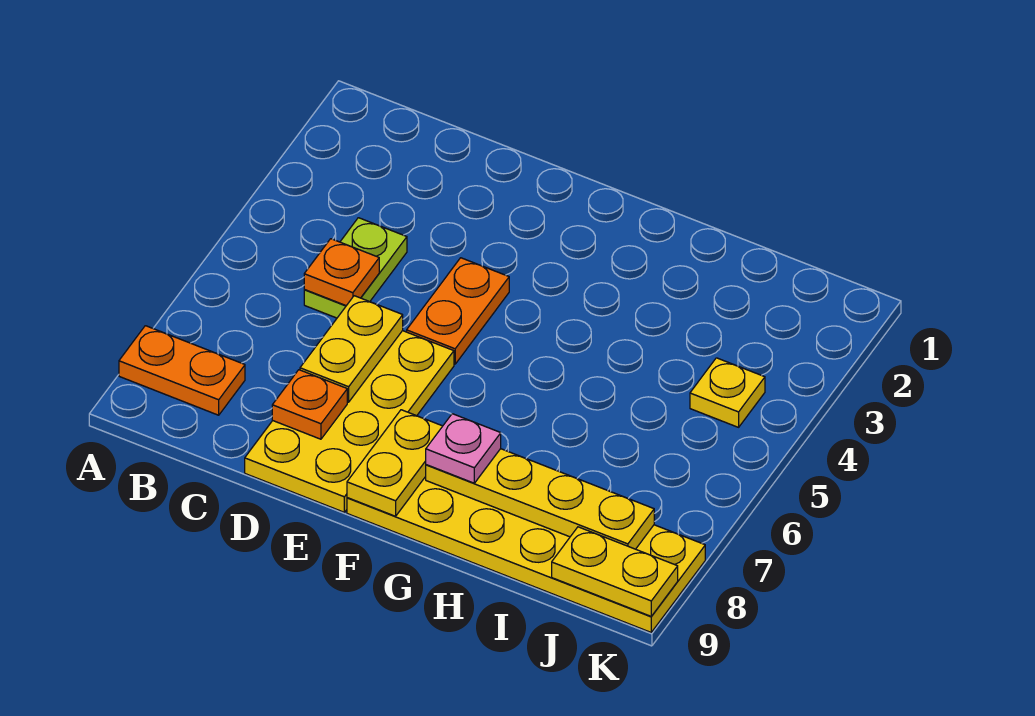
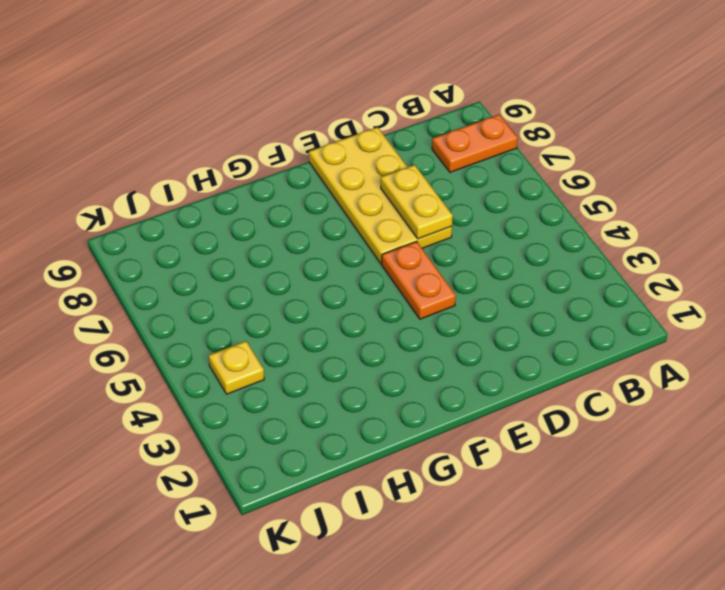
none -> lime 1x2 plate [304,218,407,318]
none -> yellow 2x6 plate [347,477,705,632]
none -> orange 1x1 plate [304,239,379,306]

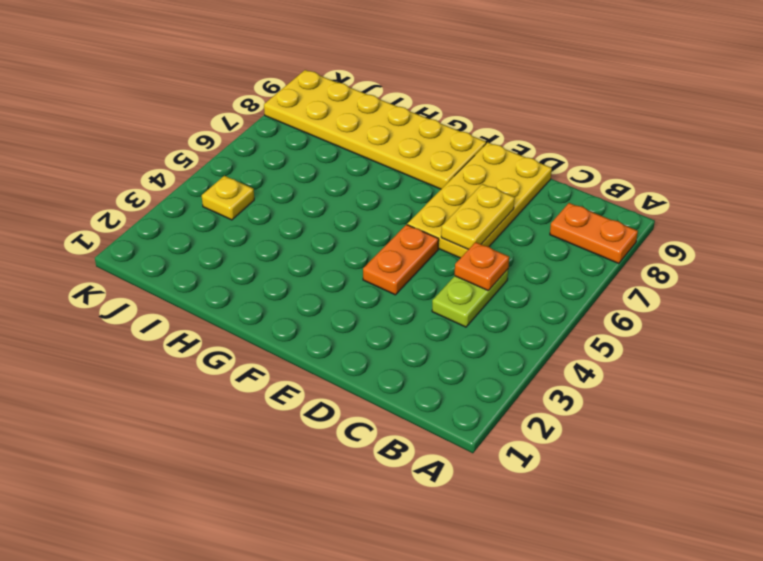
none -> orange 1x1 plate [272,370,347,439]
none -> yellow 1x2 plate [347,410,442,516]
none -> yellow 1x4 plate [426,449,654,549]

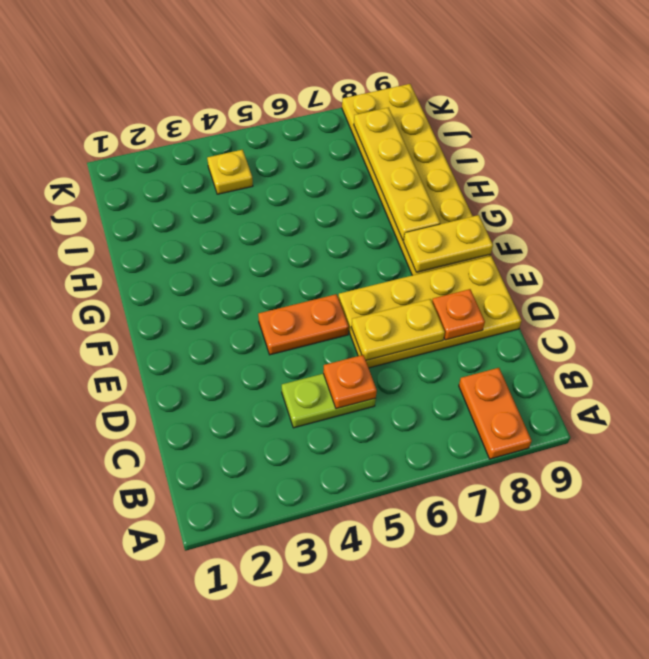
none -> yellow 1x2 plate [552,527,678,616]
none -> pink 1x1 plate [426,414,501,483]

